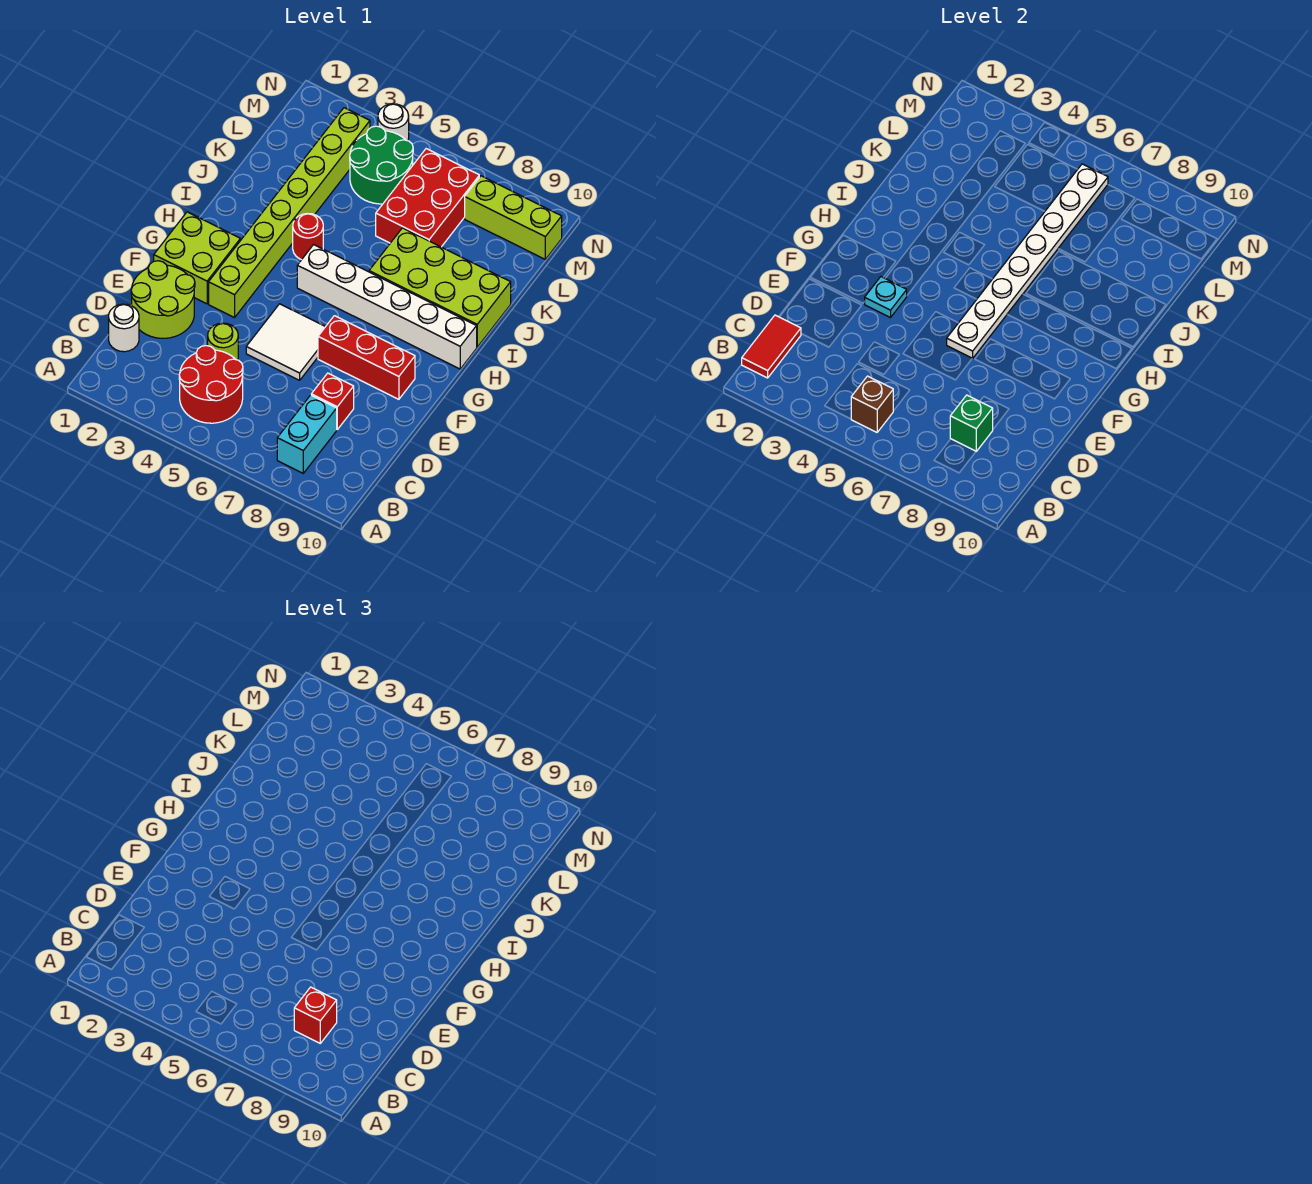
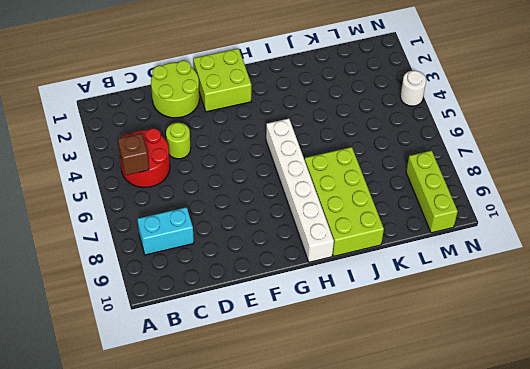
none -> white 1x1 round brick [109,304,139,352]
none -> red 1x1 brick [311,373,354,429]
none -> white 2x2 tile [246,304,325,380]

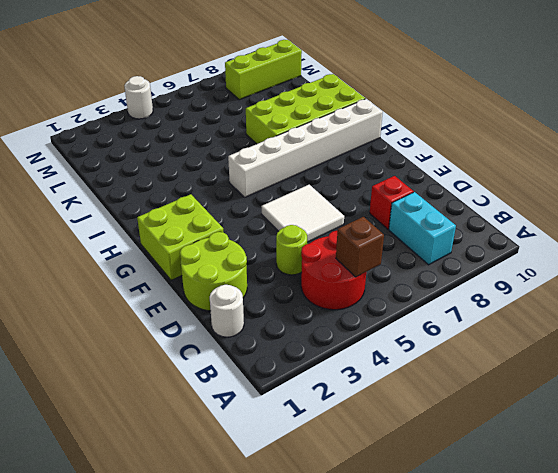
none -> lime 1x8 brick [209,108,370,318]
none -> red 1x3 brick [318,316,415,399]
none -> red 1x1 round brick [293,214,323,260]

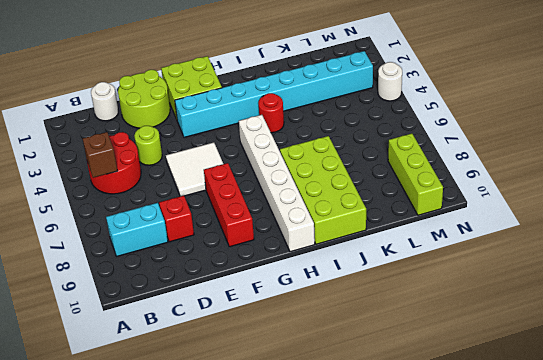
cyan 1x8 brick [175,51,373,137] -> lime 1x8 brick [209,108,370,318]
none -> red 2x3 brick [376,149,479,247]
none -> green 2x2 round brick [350,126,413,204]
none -> red 1x2 tile [742,315,801,378]

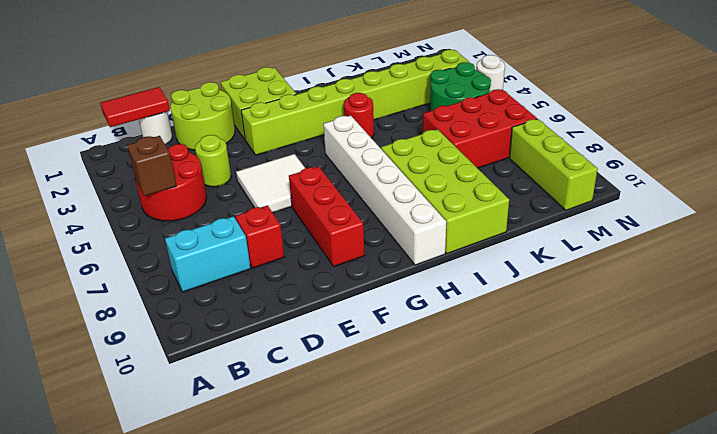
none -> green 1x1 brick [950,395,993,451]
none -> cyan 1x1 plate [865,277,907,318]
none -> white 1x8 plate [947,164,1108,359]

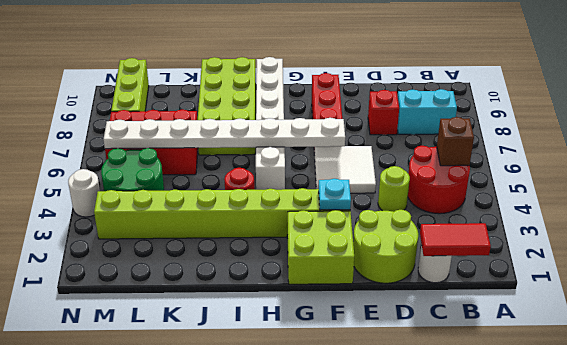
none -> green 1x1 brick [950,395,993,451]
none -> red 1x1 brick [294,987,337,1043]

